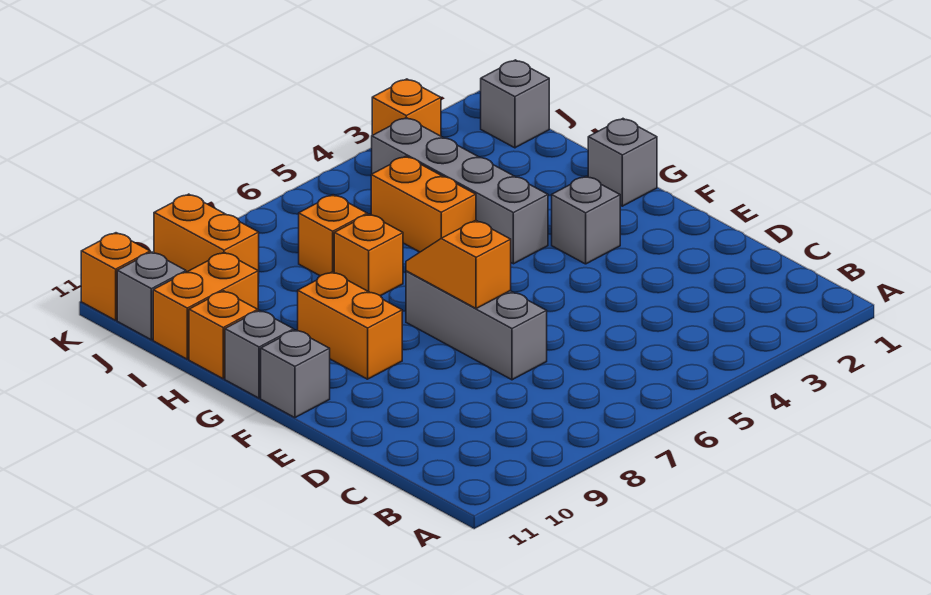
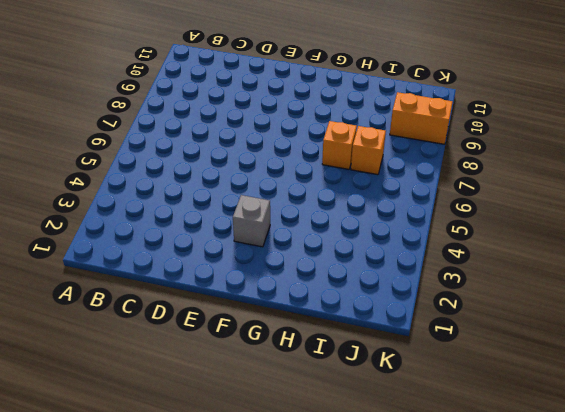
none -> grey 1x3 brick [406,271,547,380]
none -> orange 1x2 brick [298,272,402,379]
none -> grey 1x1 brick [261,330,330,418]

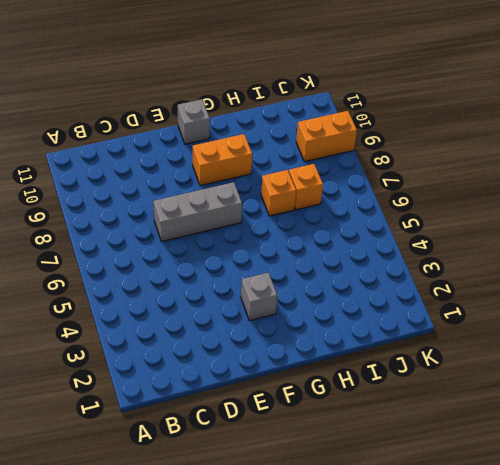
none -> grey 1x1 brick [588,119,657,206]
none -> grey 1x4 brick [372,118,548,264]
none -> grey 1x1 brick [225,311,294,398]

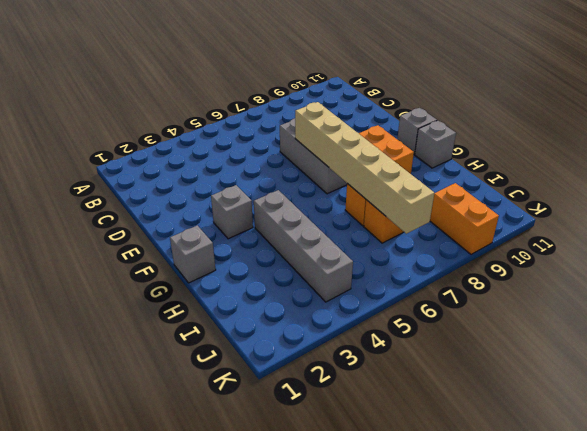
tan 1x6 brick [295,102,434,234] -> orange 1x2 slope [406,220,511,309]
none -> orange 1x2 brick [371,156,476,252]
none -> orange 1x1 brick [189,291,258,379]
none -> orange 1x2 brick [153,252,258,359]

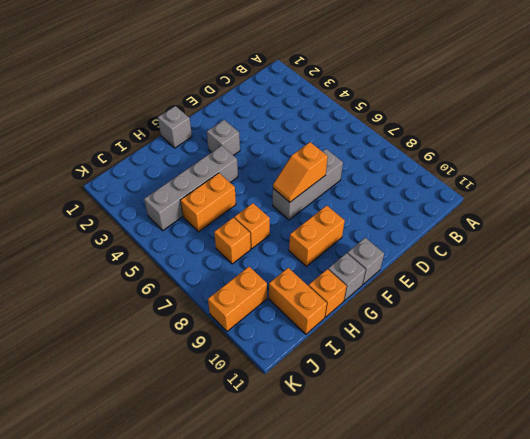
none -> grey 1x1 brick [481,60,549,148]
none -> grey 1x1 brick [117,252,186,340]
none -> orange 1x1 brick [372,79,441,136]

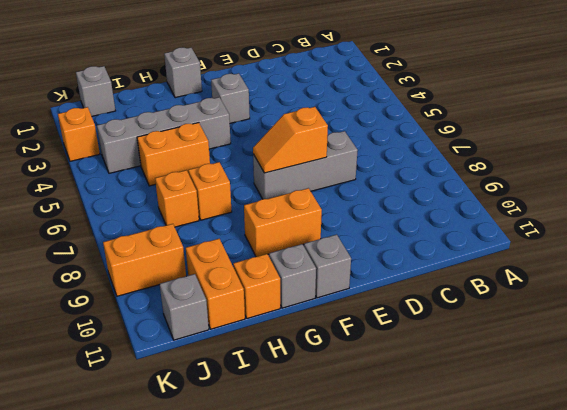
none -> orange 1x1 brick [81,233,150,320]

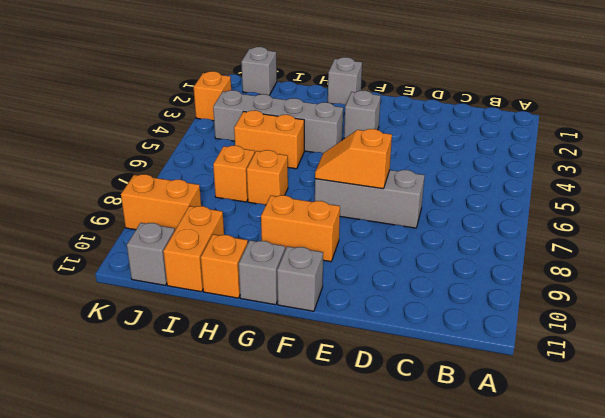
none -> orange 1x1 brick [81,233,150,320]

